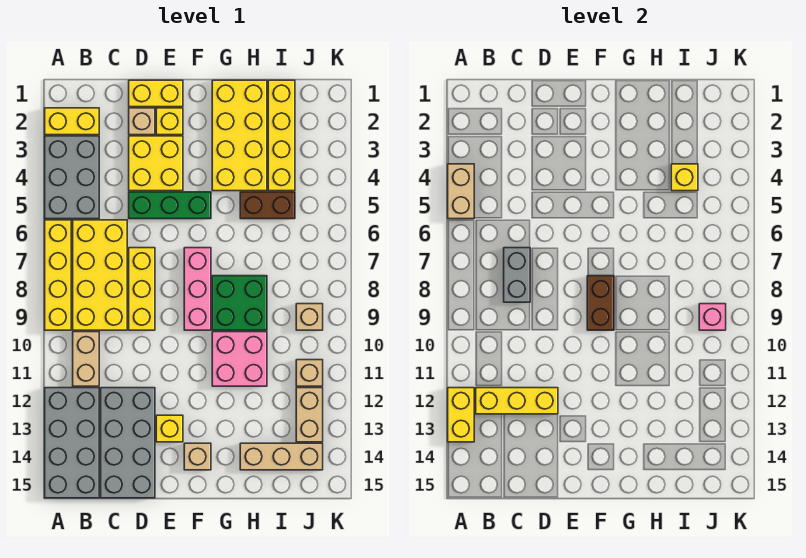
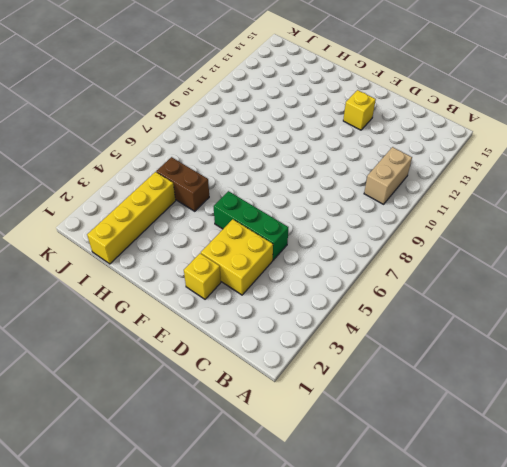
none -> yellow 1x2 brick [45,108,99,135]
none -> grey 2x3 brick [45,136,99,219]
none -> yellow 1x4 brick [45,220,71,330]
none -> grey 2x4 brick [45,388,99,498]

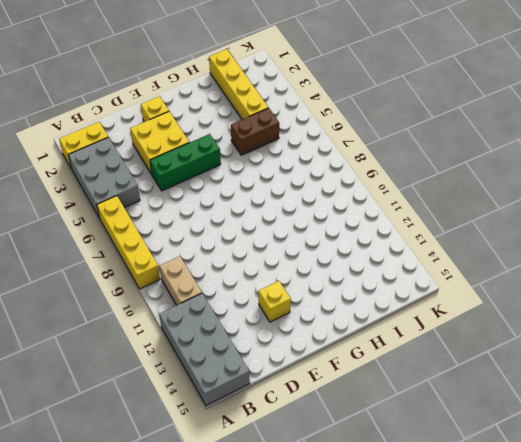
none -> yellow 2x4 brick [73,220,127,330]
none -> grey 2x4 brick [101,388,155,498]
none -> yellow 1x2 brick [129,80,183,107]
none -> tan 1x1 brick [129,108,155,135]

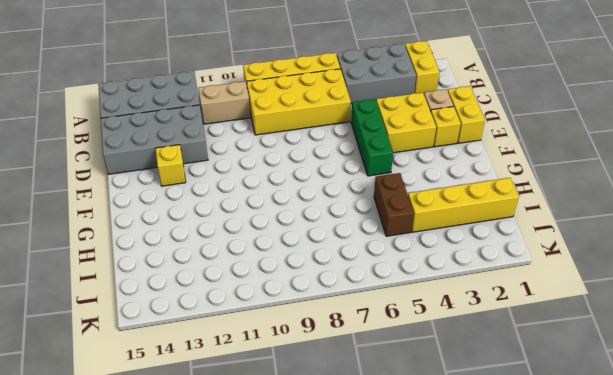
none -> yellow 1x3 brick [129,248,155,330]
none -> pink 1x3 brick [184,248,211,330]
none -> tan 1x1 brick [184,443,211,470]
none -> yellow 2x4 brick [212,80,267,191]

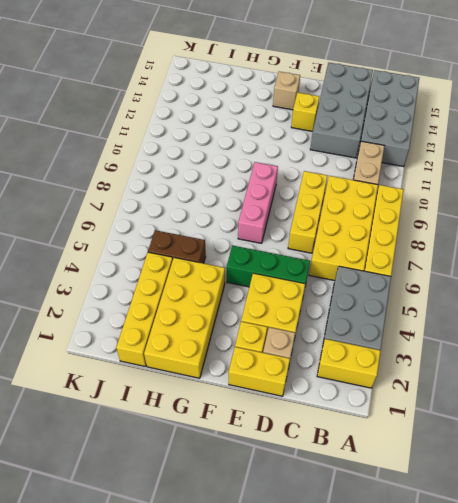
none -> green 2x2 brick [212,276,267,330]
none -> pink 2x2 brick [212,332,267,386]
none -> tan 1x3 brick [240,443,323,470]
none -> tan 1x1 brick [296,304,323,330]

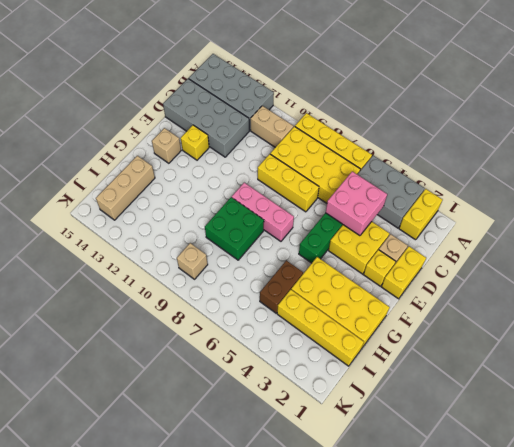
pink 2x2 brick [326,171,387,236] -> pink 2x2 brick moved to [212,332,267,386]
none -> tan 1x1 brick [296,360,323,386]
none -> tan 1x2 brick [296,388,323,442]
none -> tan 1x2 brick [448,164,474,219]
none -> yellow 1x2 brick [448,388,474,442]

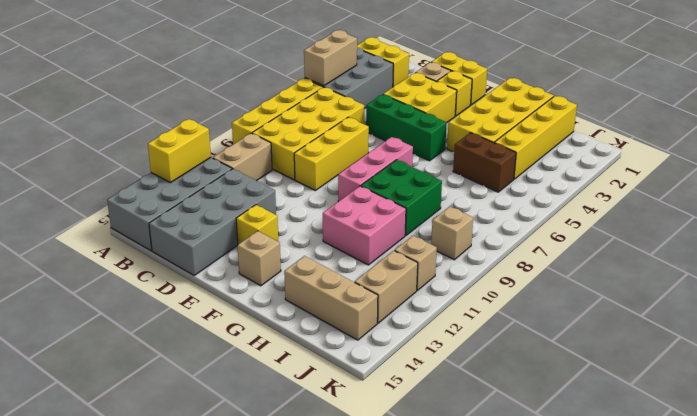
none -> yellow 1x3 brick [476,388,558,414]
none -> grey 1x2 brick [504,248,530,302]
none -> brown 1x2 brick [587,276,614,330]
none -> yellow 1x1 brick [671,164,698,191]

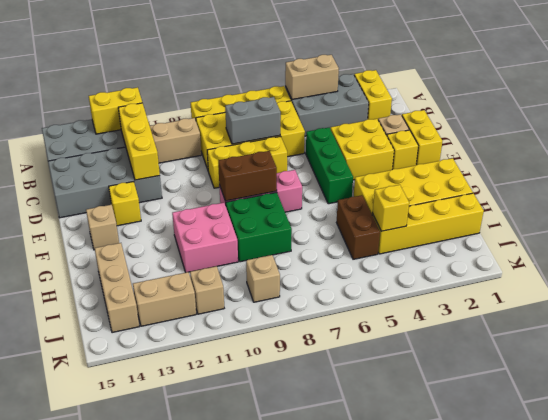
none -> pink 1x1 brick [699,304,726,330]

